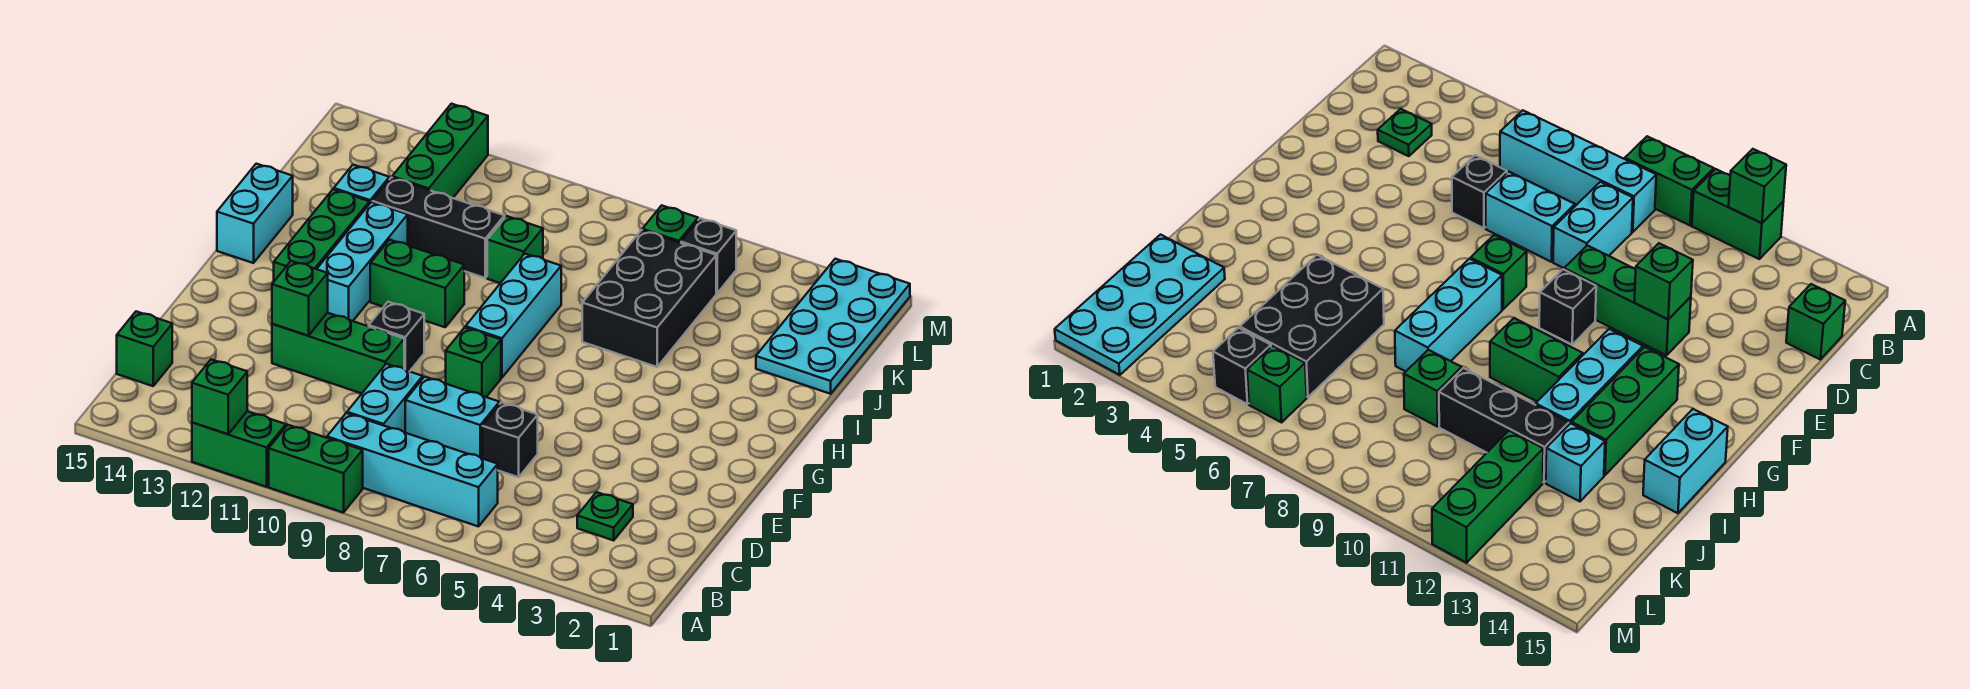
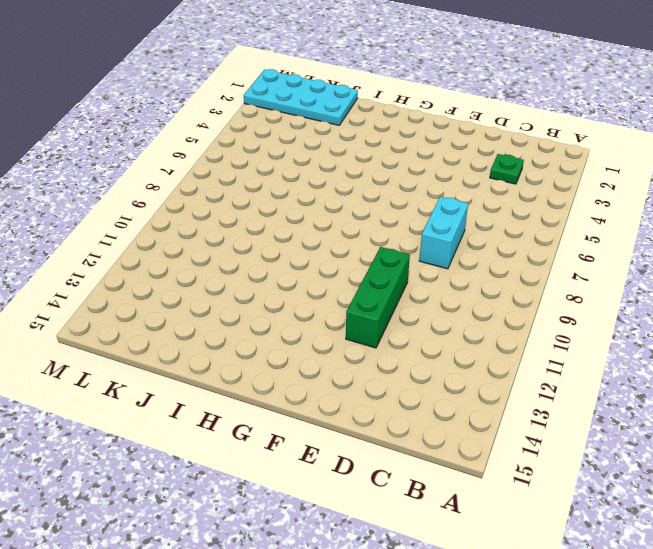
none -> green 1x2 brick [269,425,363,513]
none -> green 1x2 brick [192,411,286,487]
none -> cyan 1x4 brick [327,413,498,527]

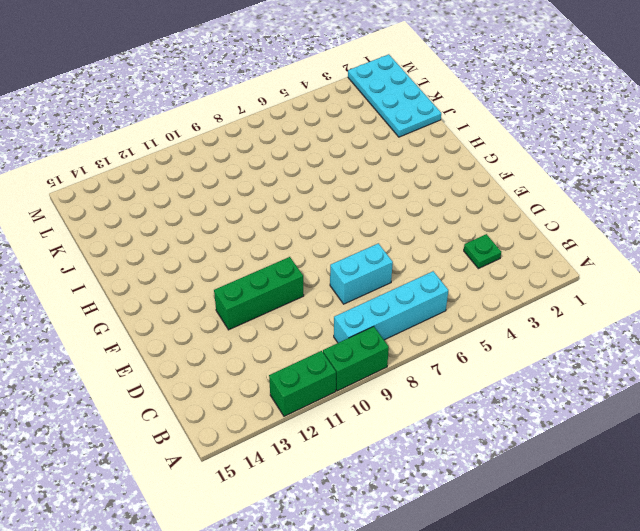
none -> cyan 1x2 brick [347,364,423,433]
none -> green 1x1 brick [117,311,172,386]
none -> black 1x1 brick [482,402,538,477]

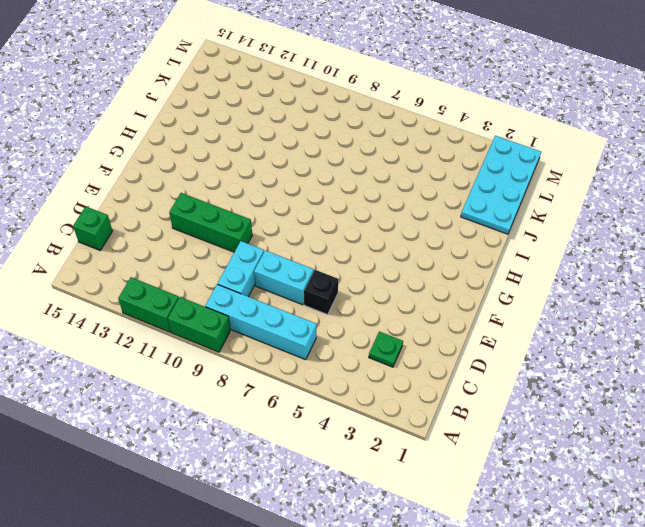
none -> green 1x1 brick [446,327,501,397]
none -> black 1x1 brick [369,302,424,372]
none -> cyan 1x3 brick [466,254,561,378]

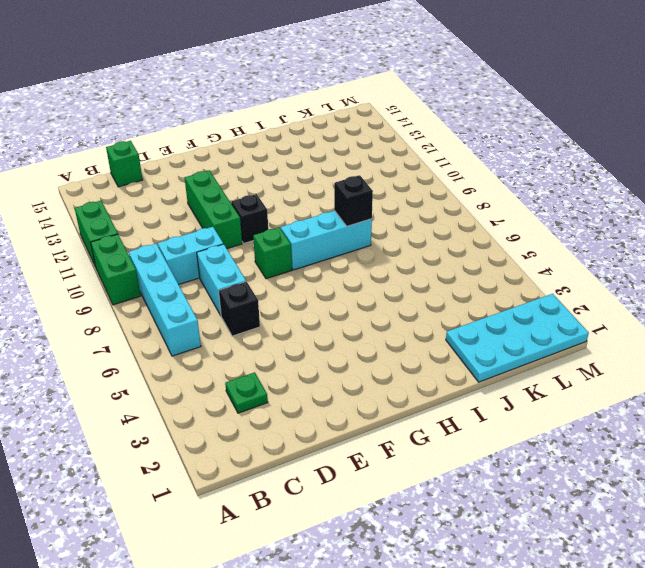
black 1x1 brick [334,175,373,226] -> black 1x1 brick moved to [681,218,736,293]
none -> cyan 1x3 brick [317,202,408,321]
none -> green 1x3 brick [274,189,369,281]
none -> green 1x2 brick [370,240,464,327]

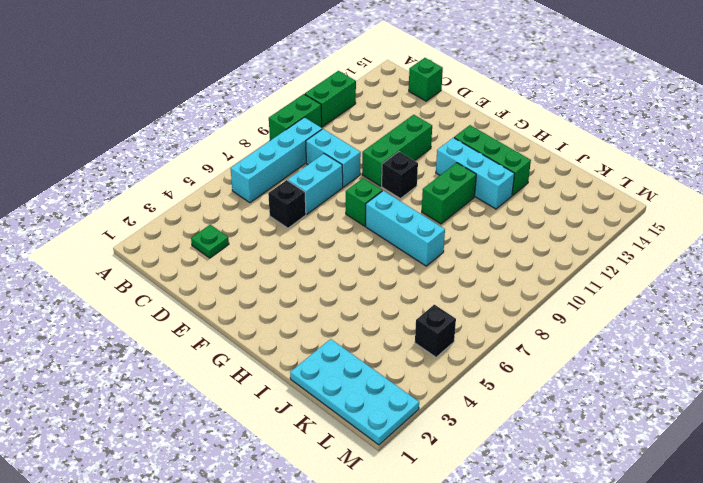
none -> cyan 1x2 brick [217,164,293,263]
none -> black 2x3 brick [582,230,716,367]
none -> green 1x1 brick [487,216,543,283]

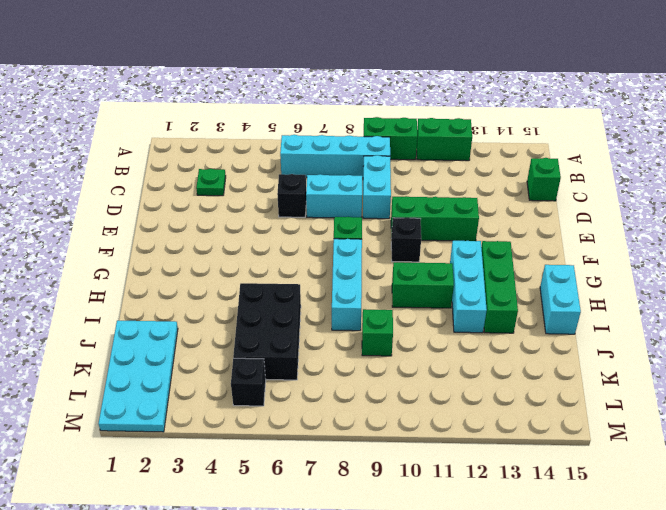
none -> black 1x3 brick [372,178,505,278]
none -> cyan 1x1 brick [334,165,389,204]
none -> green 1x3 brick [392,104,488,198]

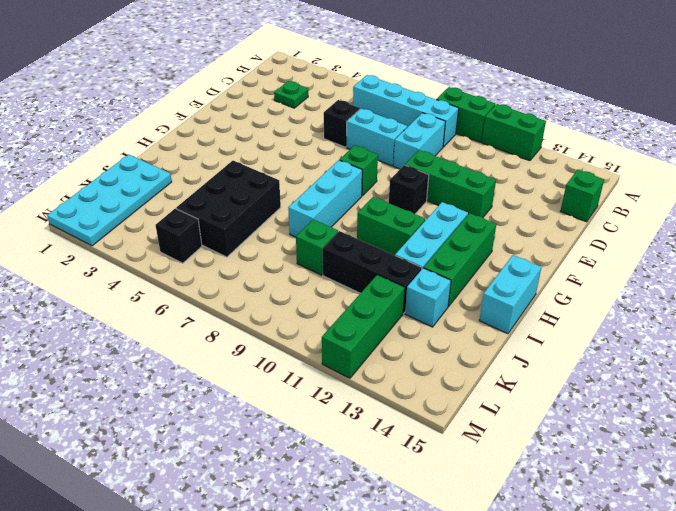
none -> green 1x1 brick [642,205,698,243]
none -> green 1x1 brick [192,359,247,434]
none -> green 1x1 brick [272,261,328,336]

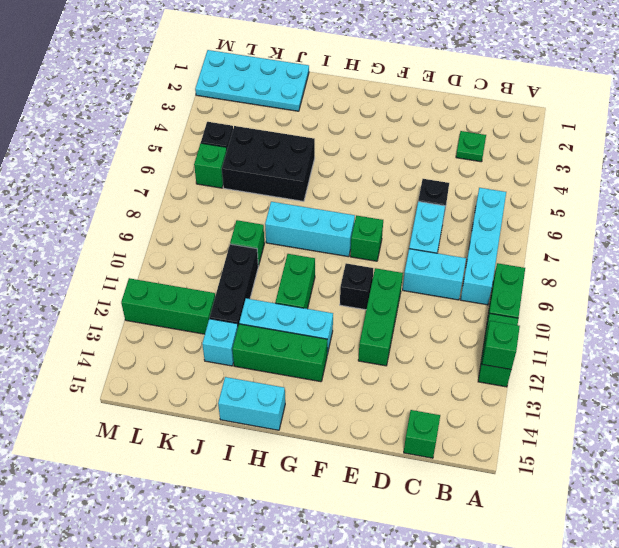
none -> green 1x1 brick [272,261,328,336]

